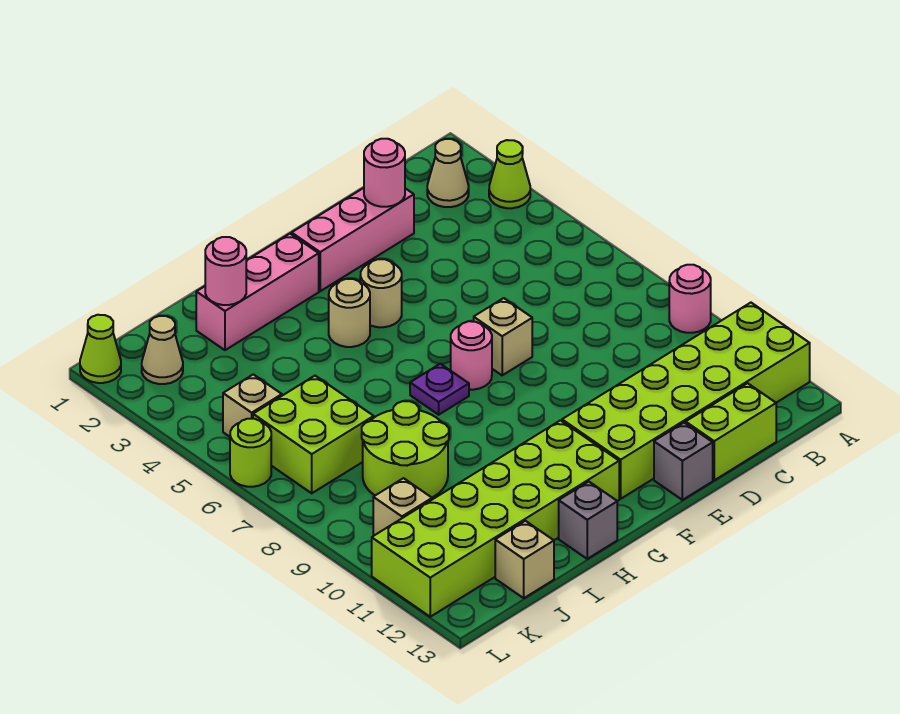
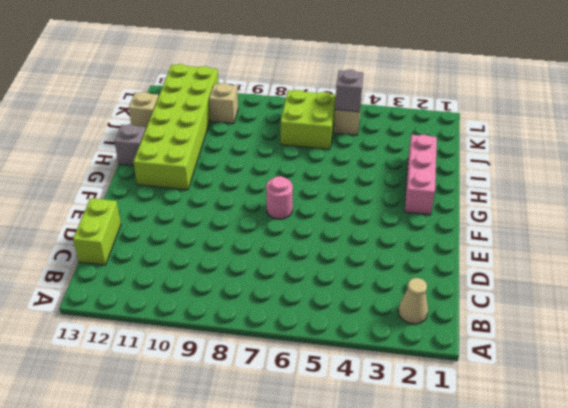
grey 1x1 brick [335,70,363,112] -> grey 1x1 brick moved to [654,423,713,500]
none -> lime 1x1 cone [489,140,530,208]
none -> pink 1x1 round brick [669,265,711,333]
none -> lime 2x6 brick [562,303,810,499]

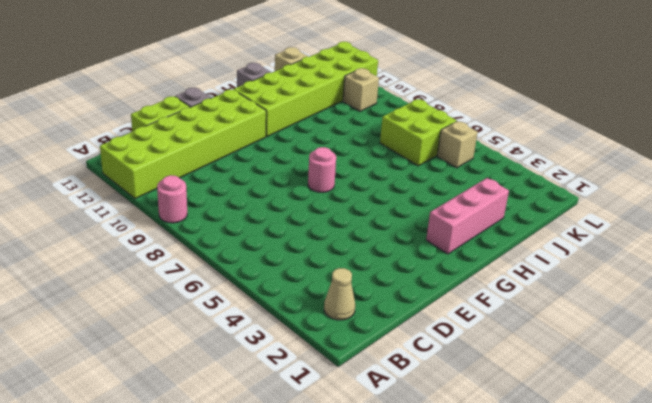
none -> lime 1x1 cone [489,140,530,208]
none -> pink 1x3 brick [292,188,414,291]
none -> tan 1x1 brick [474,298,532,375]

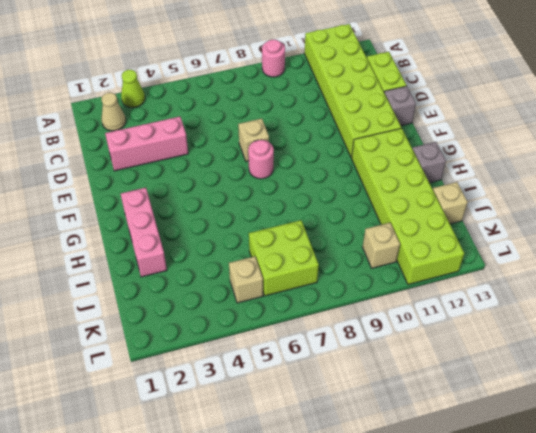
pink 1x3 brick [105,117,188,171] -> pink 1x3 brick turned to [292,188,414,291]
none -> tan 1x1 round brick [360,259,402,327]
none -> tan 1x1 round brick [329,279,370,347]
none -> purple 1x1 plate [410,364,469,415]

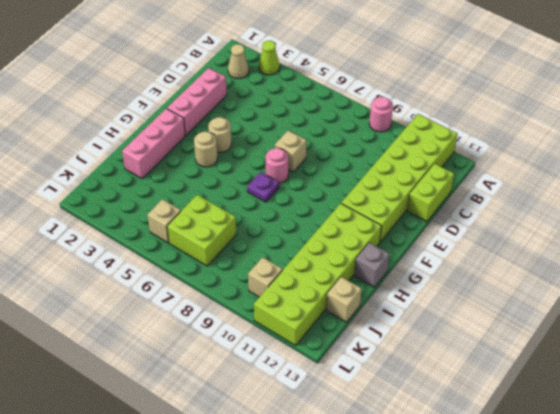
none -> grey 1x1 brick [654,423,713,500]
none -> lime 2x2 round brick [362,401,449,497]
none -> tan 1x1 cone [142,316,183,384]

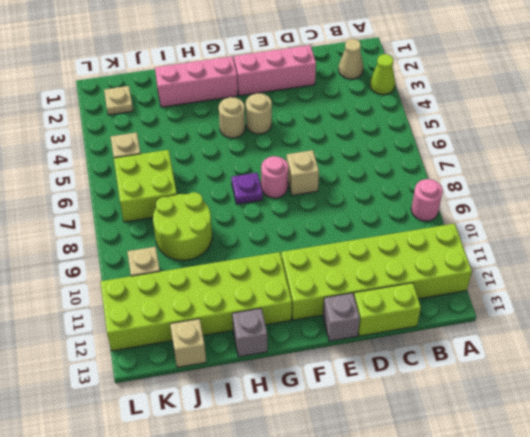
tan 1x1 plate [104,86,133,115] -> tan 1x1 cone [142,316,183,384]
none -> lime 1x1 cone [80,315,121,383]
none -> lime 1x1 round brick [230,419,271,487]
none -> pink 1x1 round brick [364,139,405,207]

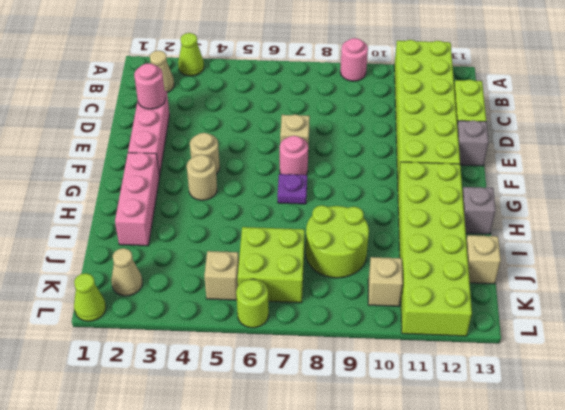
none -> pink 1x1 round brick [205,237,246,305]

